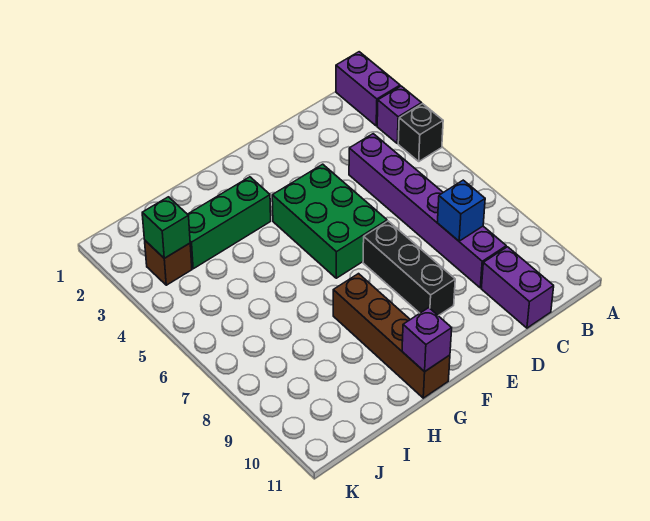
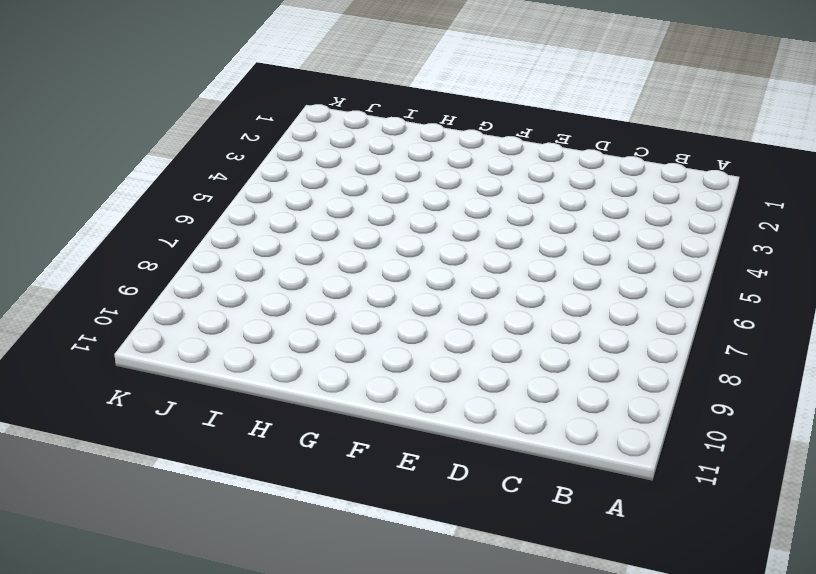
none -> purple 1x2 brick [336,52,400,126]
none -> purple 1x1 brick [377,86,422,144]
none -> black 1x1 brick [398,104,443,161]

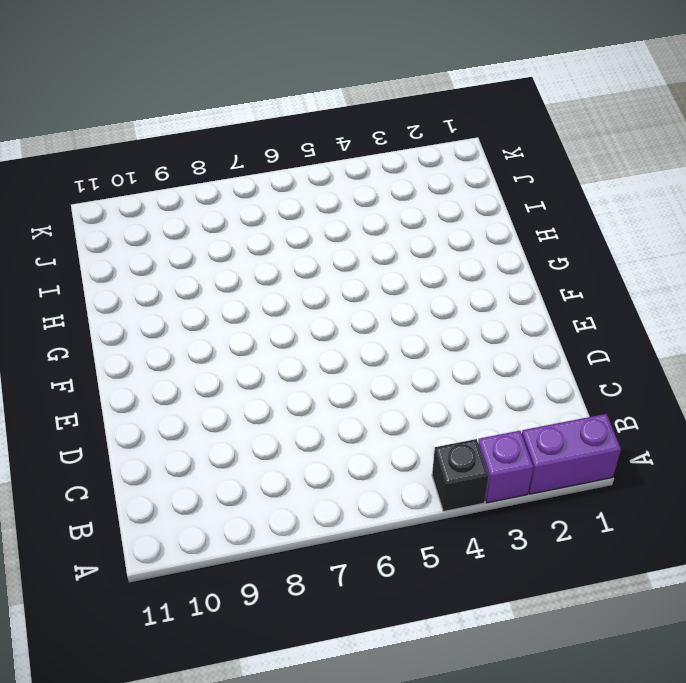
none -> purple 1x6 brick [349,134,506,288]
none -> purple 1x2 brick [481,247,554,328]
none -> green 2x3 brick [272,164,387,278]

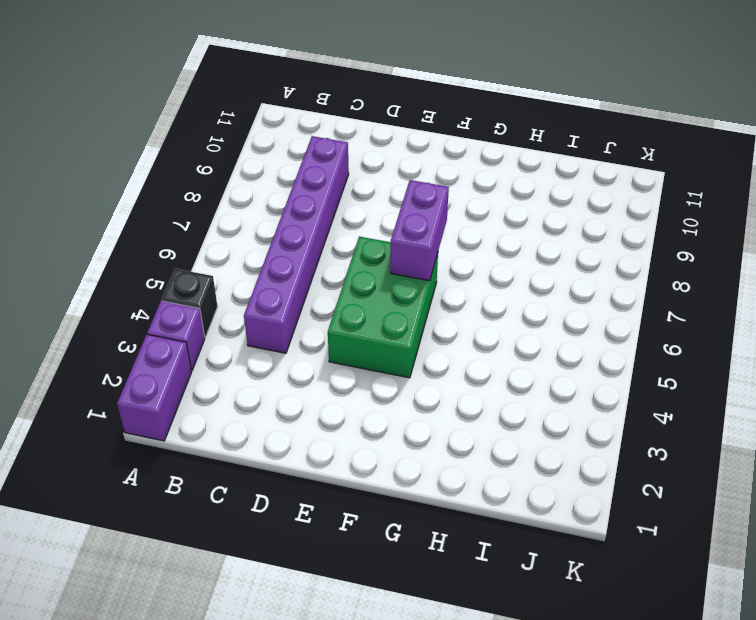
purple 1x2 brick [390,180,449,281] -> purple 1x2 brick moved to [481,247,554,328]
none -> black 1x3 brick [363,221,455,316]
none -> green 1x3 brick [188,177,271,269]
none -> brown 1x4 brick [333,274,450,398]

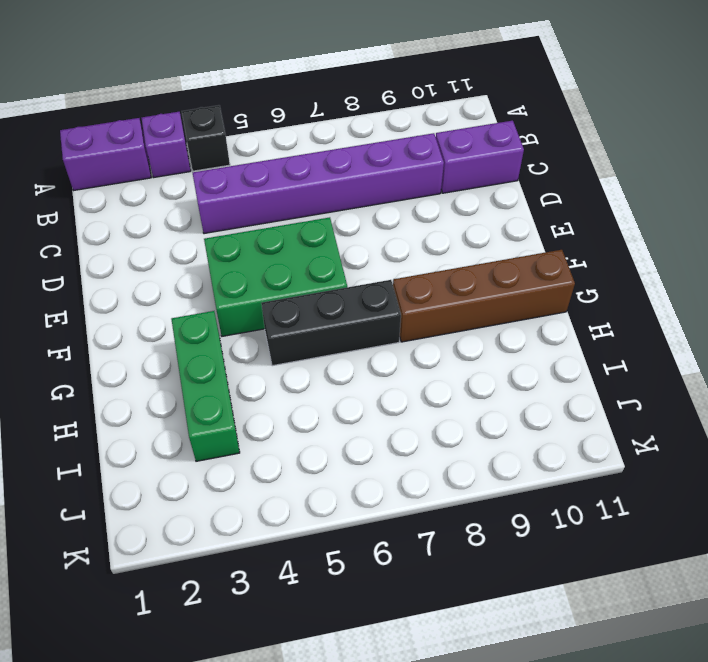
black 1x3 brick [261,280,401,366] -> black 1x3 brick moved to [363,221,455,316]
none -> brown 1x1 brick [145,241,192,285]
none -> blue 1x1 brick [437,180,485,241]
none -> purple 1x1 brick [402,308,452,372]

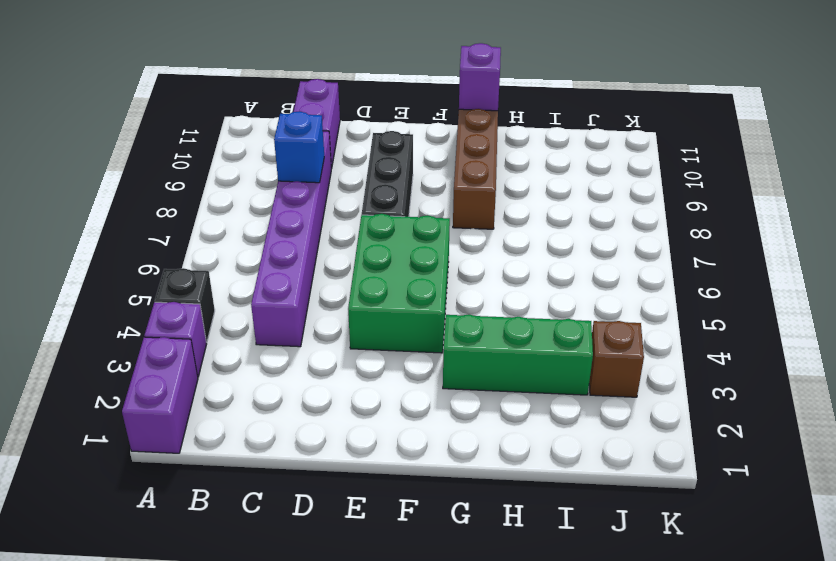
none -> green 1x1 brick [142,197,190,258]

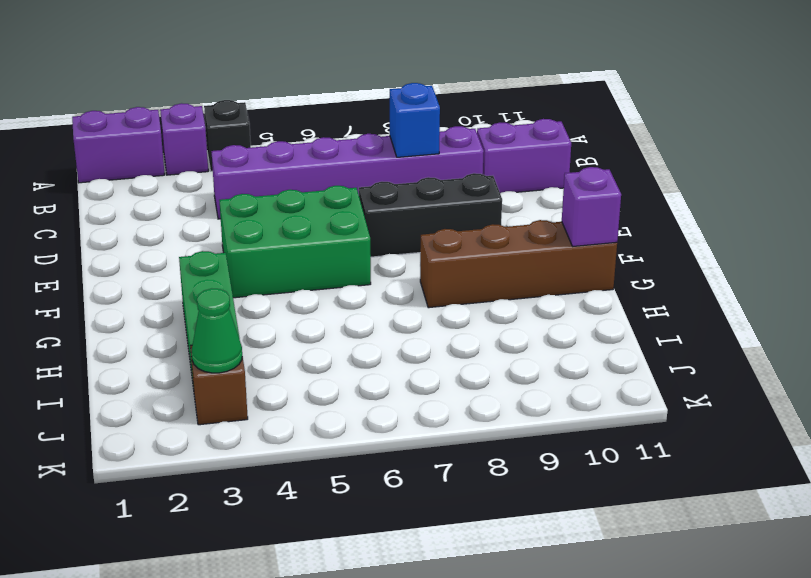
green 1x1 cone [192,289,242,373] -> green 1x1 brick [142,197,190,258]

